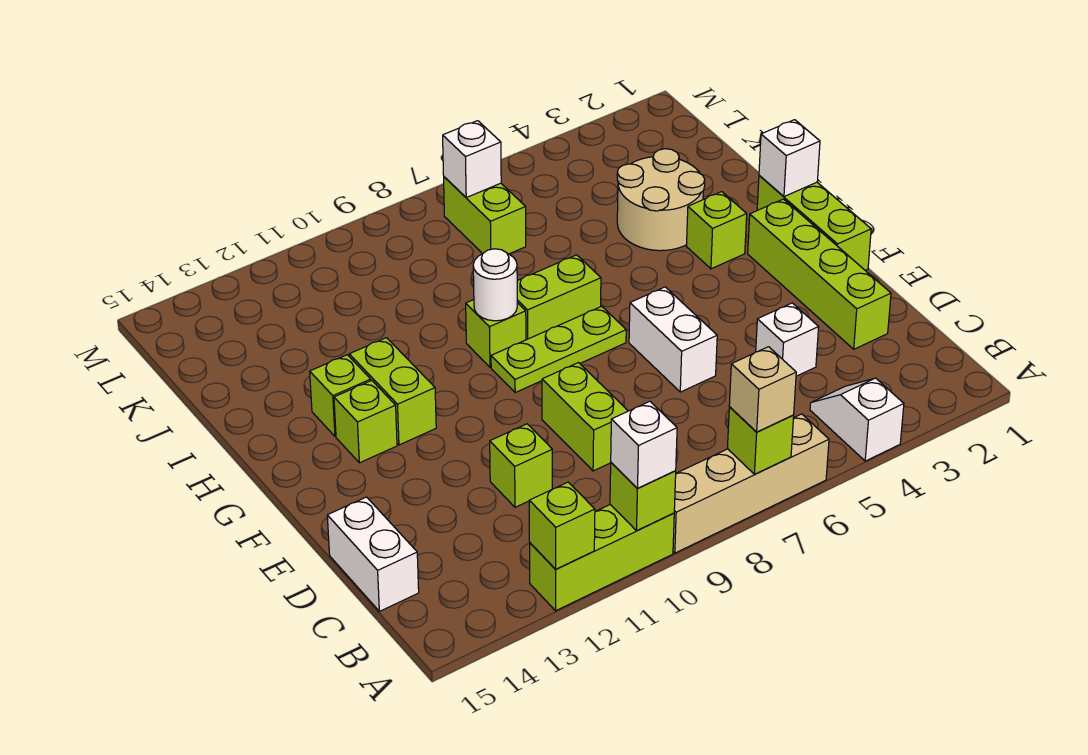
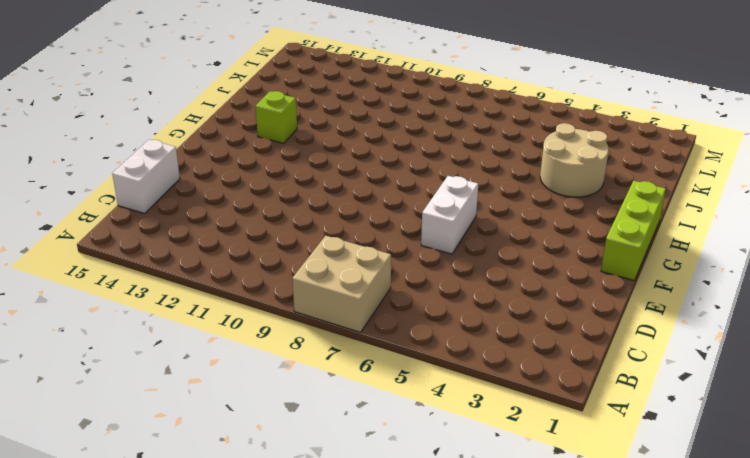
tan 2x2 brick [292,236,391,332] -> tan 1x4 brick [673,414,829,553]
none -> white 1x2 slope [810,378,904,461]
none -> lime 1x3 brick [530,505,674,611]
none -> lime 1x4 brick [748,199,891,349]

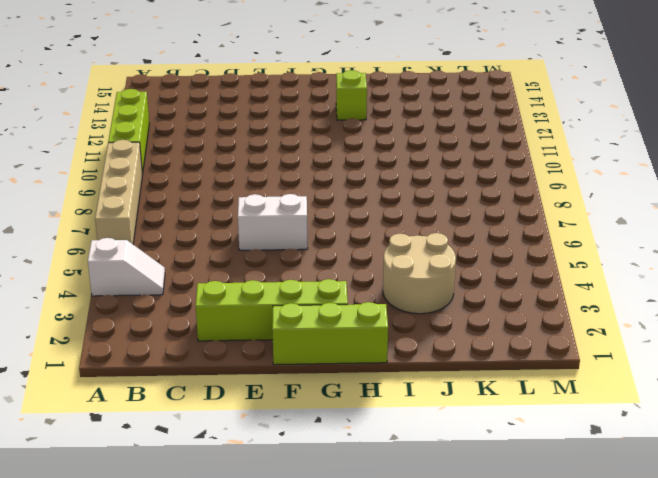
none -> white 1x2 brick [327,497,419,611]
none -> white 1x1 brick [756,303,819,376]
none -> lime 1x2 brick [542,363,628,471]

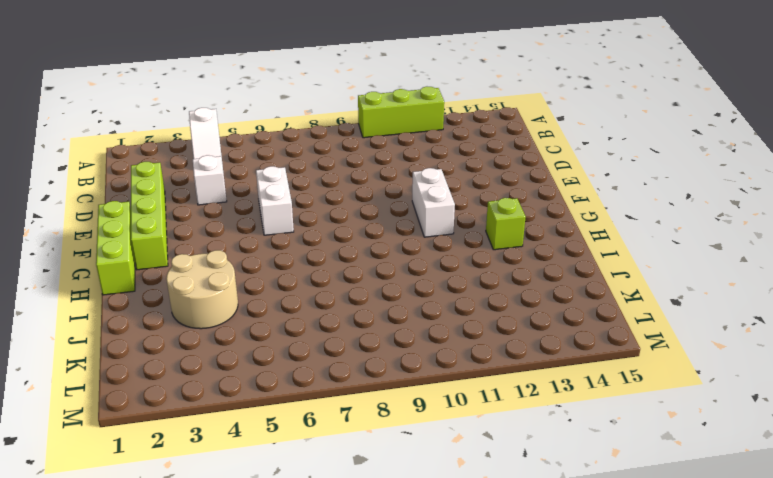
white 1x2 brick [412,168,455,237] -> white 1x2 brick moved to [327,497,419,611]
none -> tan 1x4 brick [673,414,829,553]
none -> lime 1x2 brick [542,363,628,471]
none -> lime 1x1 brick [490,424,552,507]

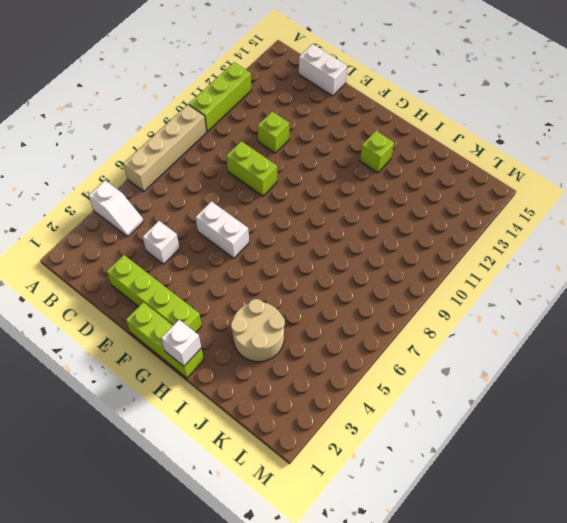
none -> lime 1x3 plate [491,306,626,392]
none -> lime 1x2 brick [349,338,436,445]
none -> lime 1x1 brick [334,381,397,463]

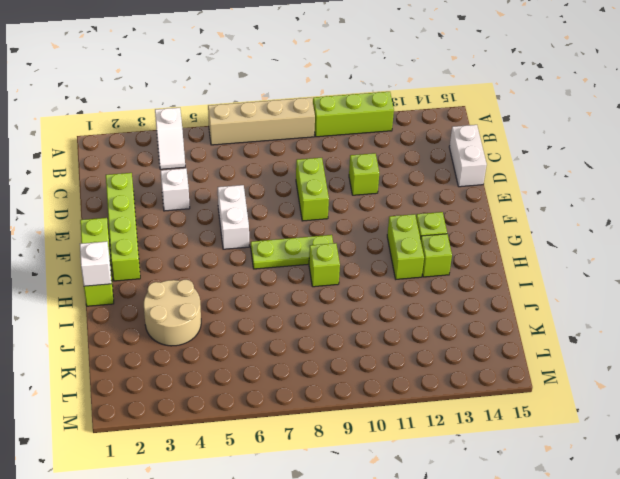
none -> lime 1x1 brick [686,192,747,269]
none -> lime 1x2 brick [517,255,601,340]
none -> lime 1x2 brick [444,177,526,254]

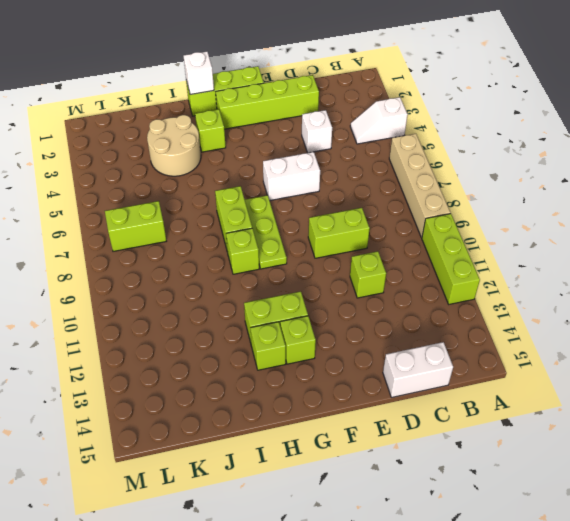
none -> lime 1x1 brick [727,407,794,474]
none -> lime 1x1 brick [610,463,676,531]
none -> lime 1x1 brick [529,482,595,569]

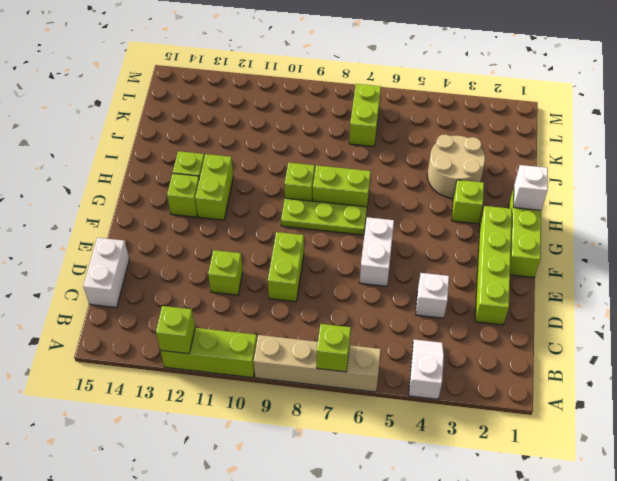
none -> lime 1x1 brick [610,463,676,531]
none -> white 1x1 round brick [473,249,517,321]
none -> white 1x1 brick [443,121,501,198]

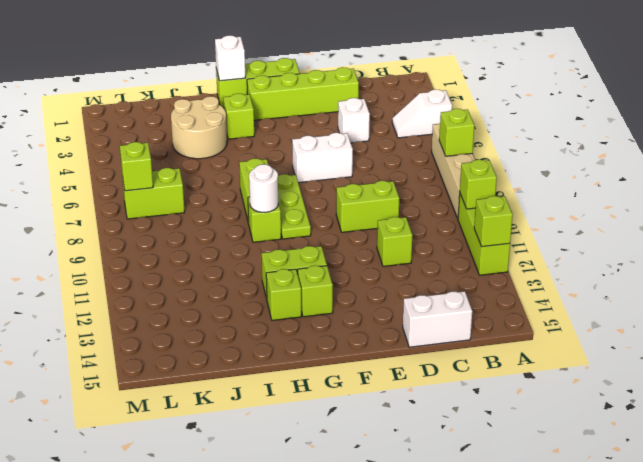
lime 1x1 brick [120,142,153,191] -> white 1x1 brick [443,121,501,198]
none -> tan 1x1 brick [729,347,796,432]
none -> white 1x1 brick [611,401,677,488]

